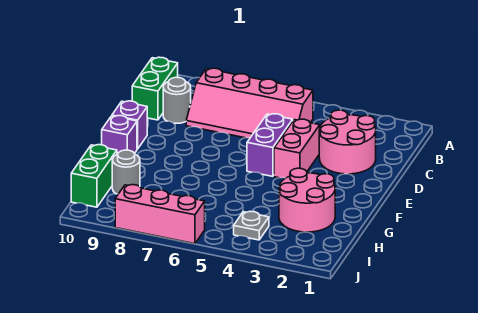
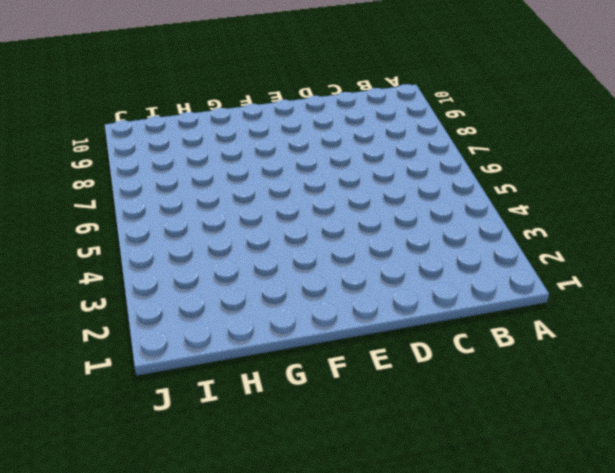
none -> pink 2x4 slope [186,68,313,138]
none -> green 1x2 brick [132,57,178,120]
none -> pink 2x2 round brick [319,110,376,174]

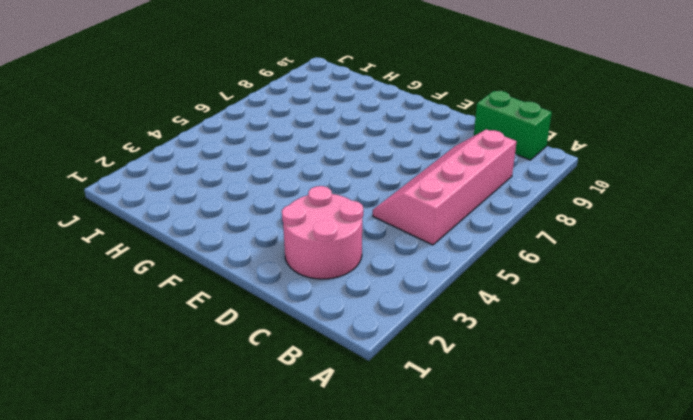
none -> grey 1x1 round brick [163,77,191,123]
none -> pink 1x2 brick [274,119,320,178]
none -> purple 1x2 brick [247,114,293,176]

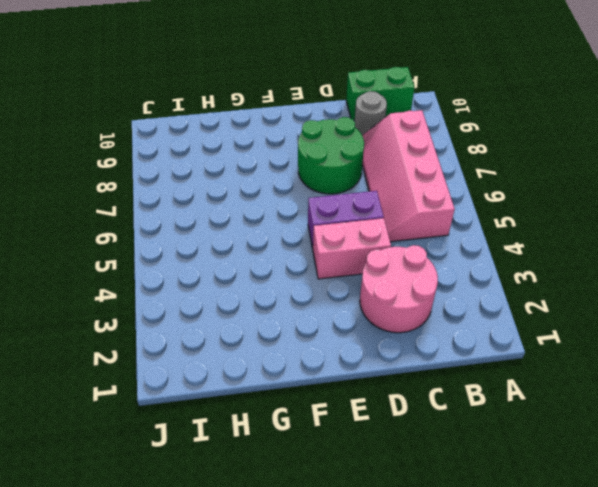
green 2x2 round brick [298,117,364,194] -> none
none -> purple 1x1 brick [112,101,147,149]
none -> purple 1x1 brick [102,116,137,154]
none -> pink 2x2 round brick [279,168,335,232]

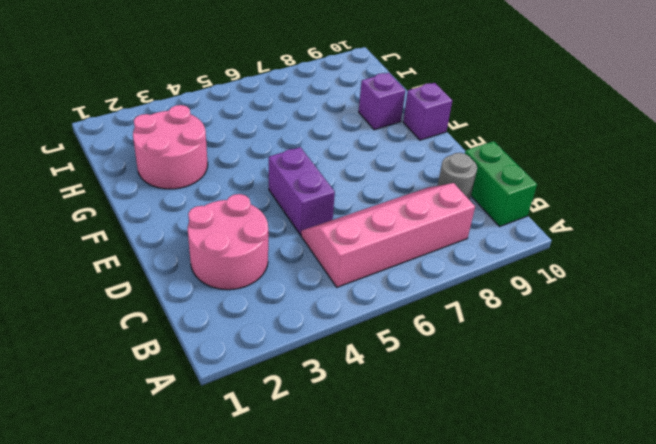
purple 1x1 brick [359,73,405,130] -> purple 1x1 brick moved to [112,101,147,149]
none -> pink 1x2 brick [274,119,320,178]
none -> grey 1x1 round brick [112,150,140,194]
none -> green 1x2 brick [71,145,117,207]

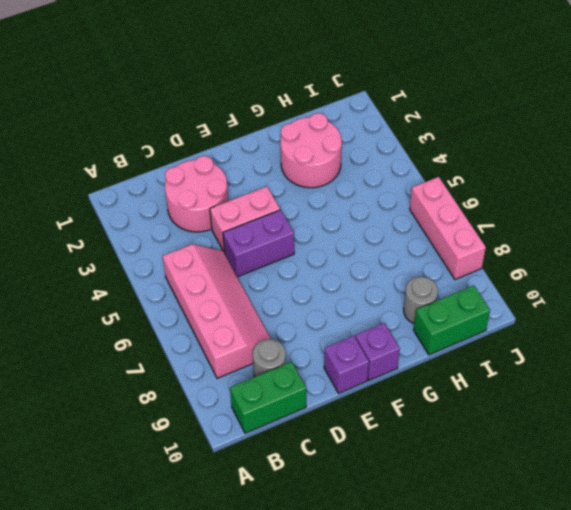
none -> grey 1x1 plate [234,211,269,240]

